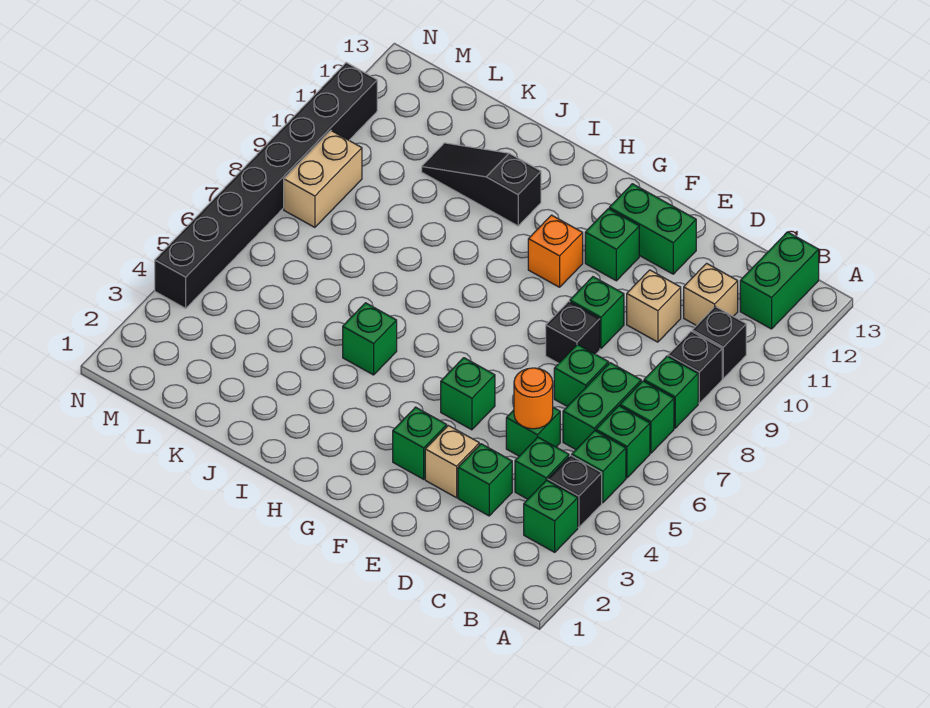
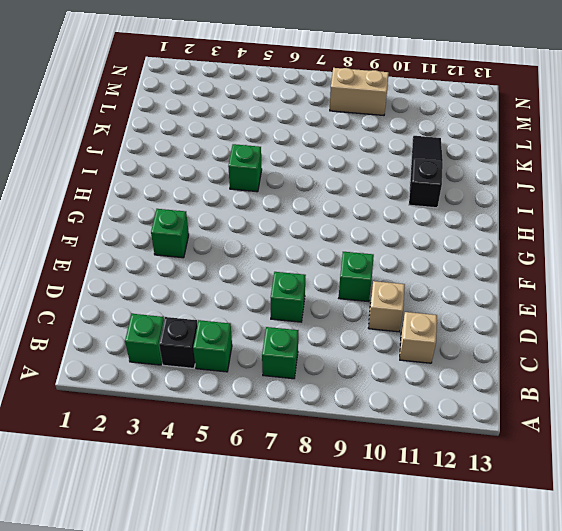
none -> green 1x1 brick [596,406,650,478]
none -> green 1x1 brick [644,356,698,428]
none -> black 1x1 brick [668,331,722,403]

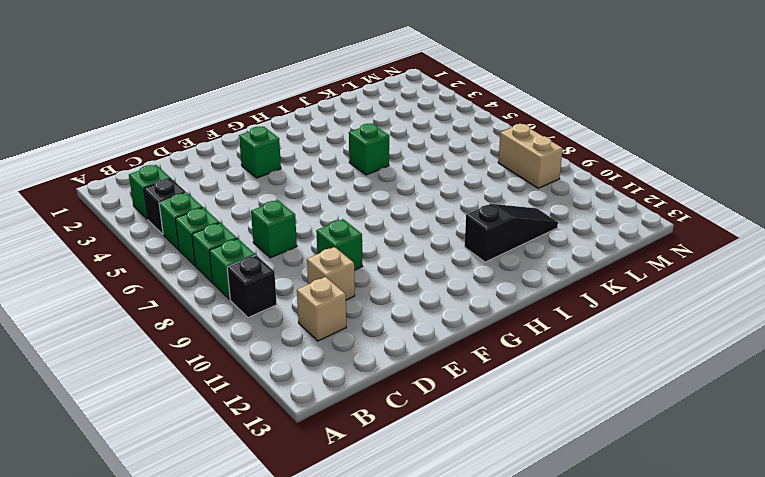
none -> black 1x1 brick [692,307,746,378]
none -> green 1x2 brick [740,232,819,329]
none -> green 1x1 brick [515,437,569,499]

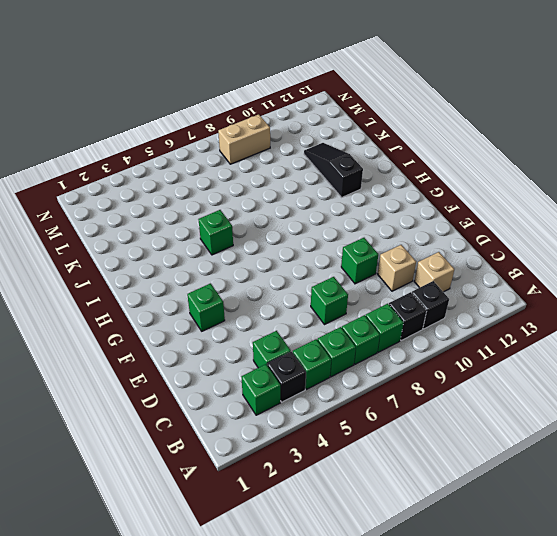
none -> green 1x2 brick [740,232,819,329]
none -> green 1x2 brick [563,363,641,449]
none -> green 1x1 brick [458,444,512,516]

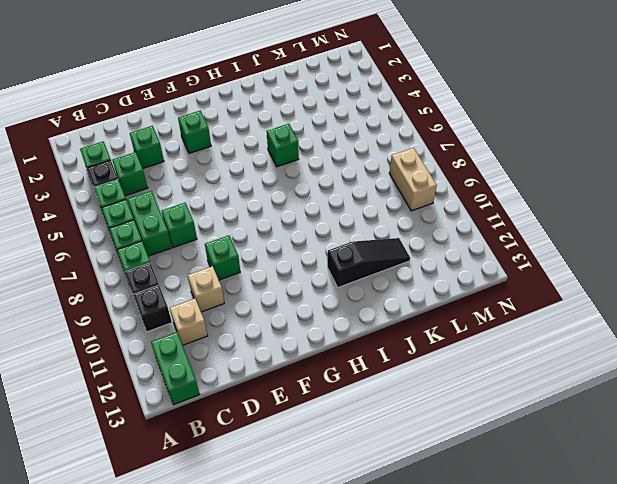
none -> green 1x1 brick [506,407,560,456]
none -> tan 1x1 brick [425,425,479,498]
none -> black 1x1 brick [546,301,600,363]

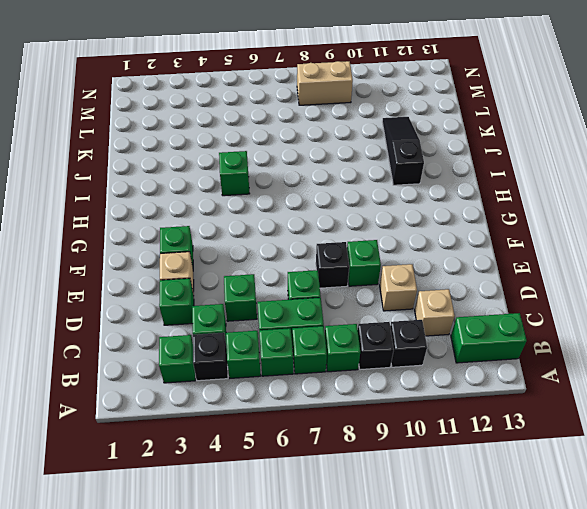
none -> green 1x2 brick [609,184,696,274]
none -> green 1x1 brick [441,358,495,430]
none -> green 1x1 brick [585,209,639,281]

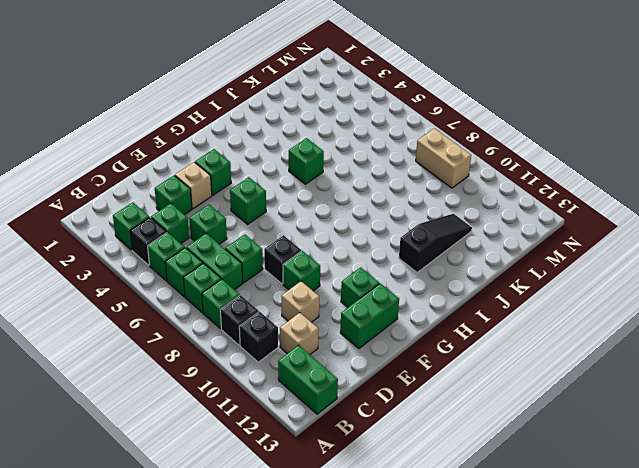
none -> orange 1x1 brick [528,215,583,287]
none -> black 1x8 brick [155,63,377,308]
none -> orange 1x1 round brick [514,368,553,429]

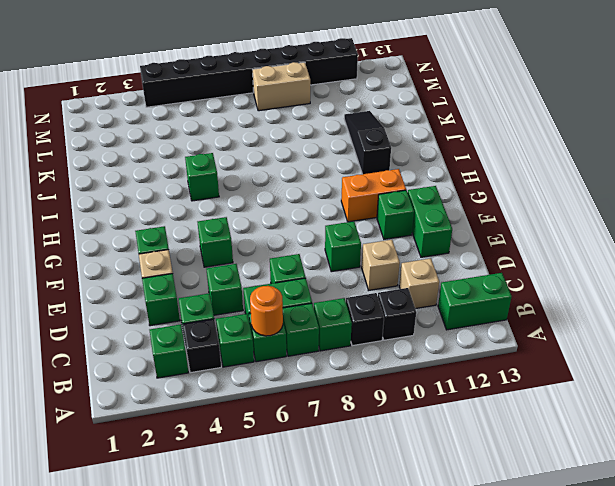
orange 1x1 round brick [250,286,283,336] -> orange 1x1 round brick moved to [514,368,553,429]
orange 1x2 brick [341,169,406,222] -> orange 1x1 brick [528,215,583,287]
none -> black 1x1 brick [546,301,600,363]

